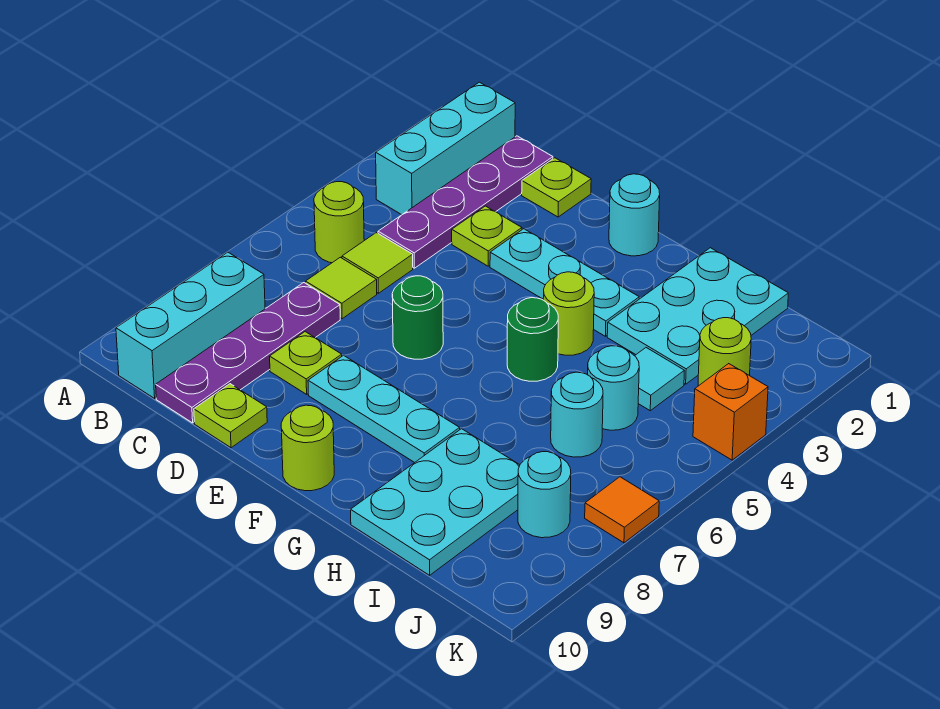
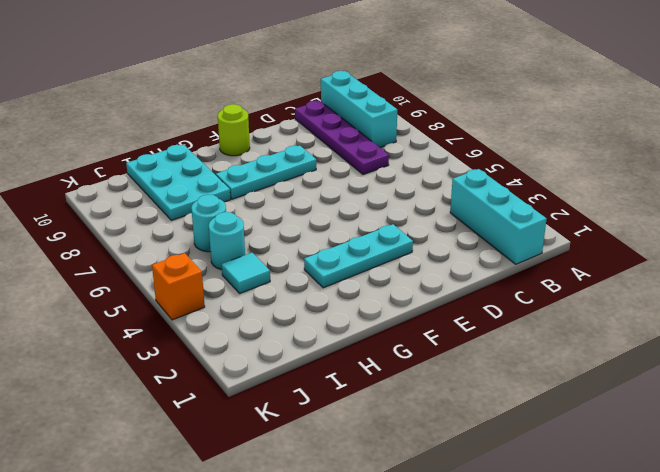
none -> lime 1x1 round brick [314,182,364,263]
none -> purple 1x4 plate [378,136,553,268]
none -> lime 1x1 tile [342,233,413,293]

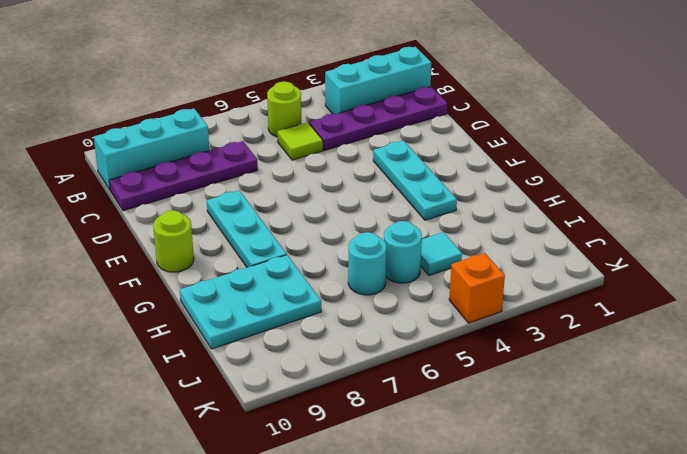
none -> lime 1x1 tile [306,257,377,319]
none -> lime 1x1 plate [522,158,591,217]
none -> lime 1x1 plate [452,206,522,266]

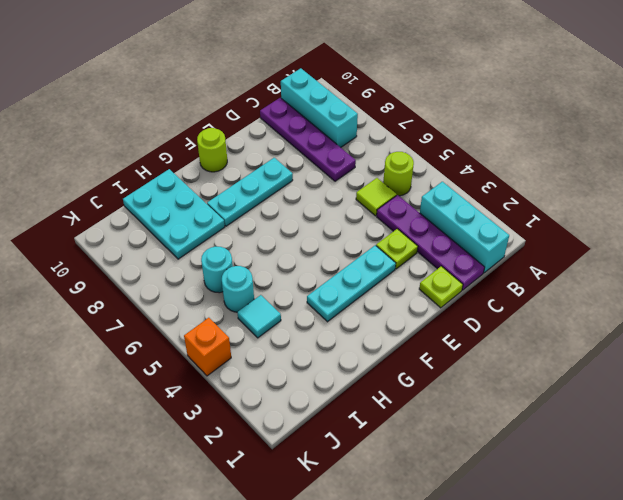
none -> lime 1x1 tile [306,257,377,319]
none -> lime 1x1 plate [270,332,342,394]
none -> lime 1x1 plate [194,384,267,448]

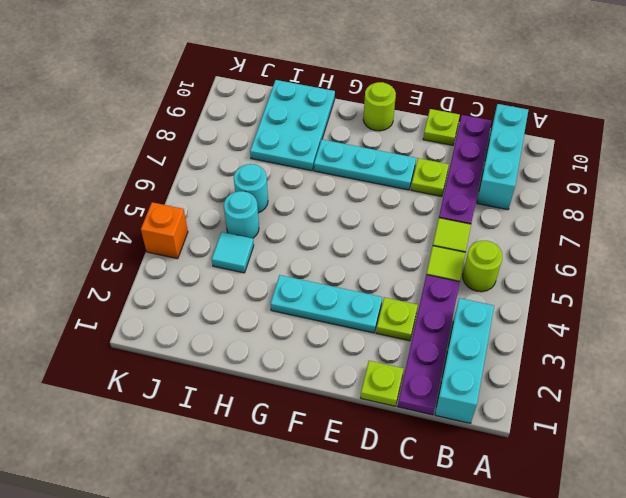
none -> green 1x1 round brick [392,276,443,359]
none -> cyan 1x1 round brick [609,174,660,256]
none -> lime 1x1 round brick [543,272,594,355]

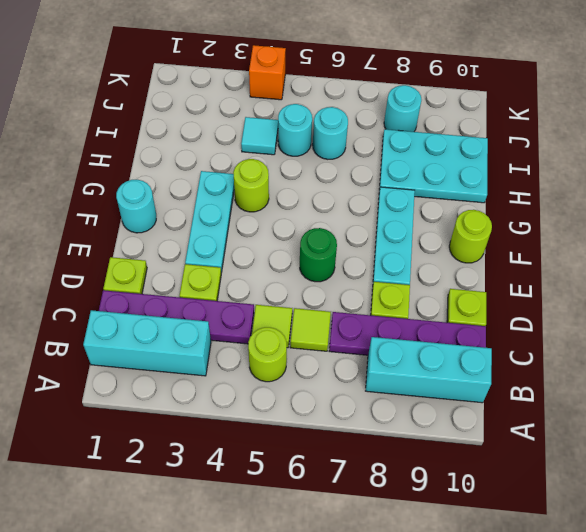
none -> green 1x1 round brick [507,298,558,381]
none -> cyan 2x3 plate [607,248,788,384]
none -> lime 1x1 round brick [698,318,751,386]

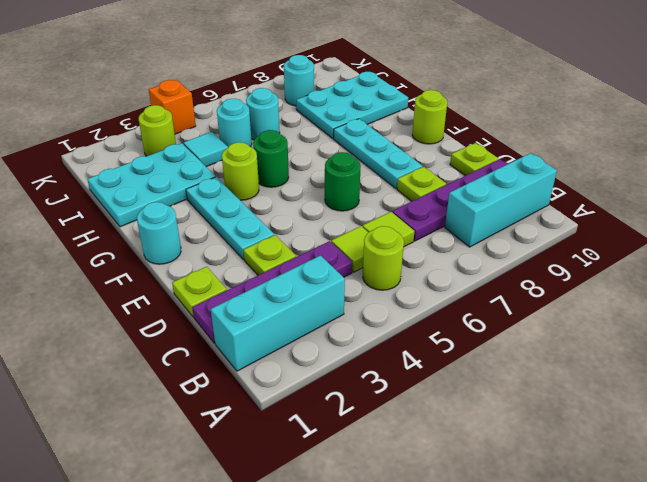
none -> orange 1x1 tile [585,477,659,543]

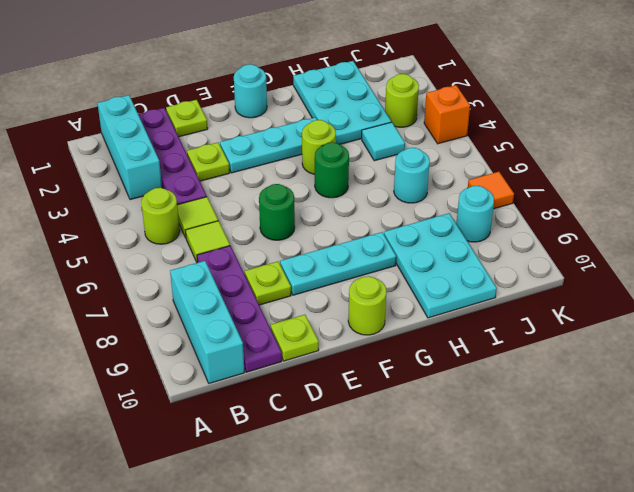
none -> cyan 1x1 round brick [588,346,639,430]

